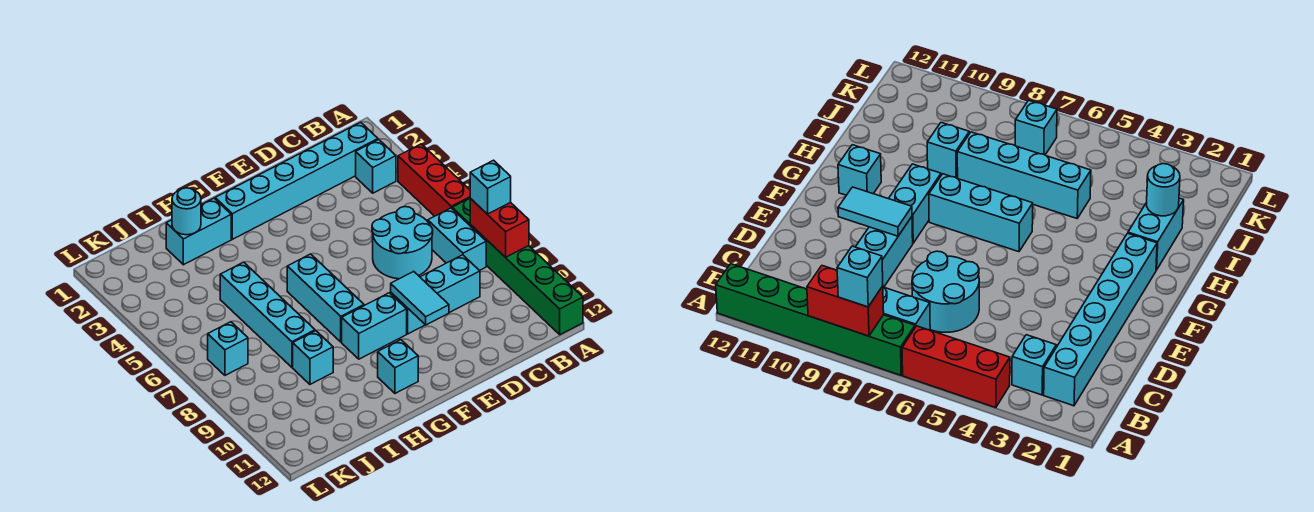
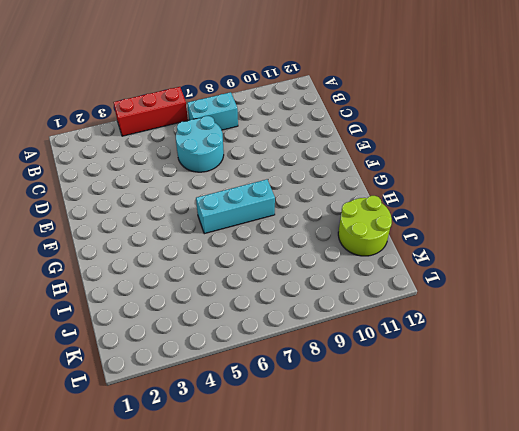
lime 2x2 round brick [338,196,392,256] -> none
none -> green 1x6 brick [452,198,583,335]
none -> cyan 1x6 brick [215,122,378,239]
none -> cyan 1x1 brick [356,140,396,193]

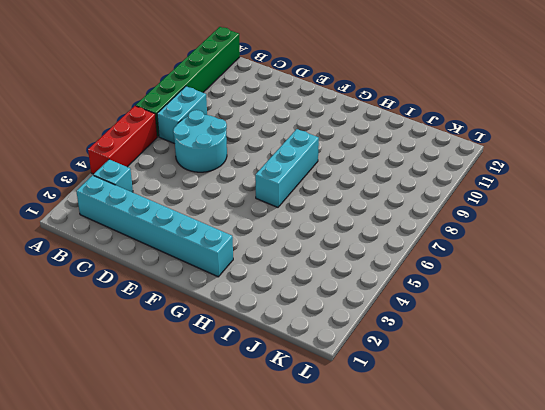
none -> cyan 1x3 brick [391,255,480,334]
none -> cyan 1x2 brick [342,293,407,359]
none -> cyan 1x1 brick [378,340,418,393]

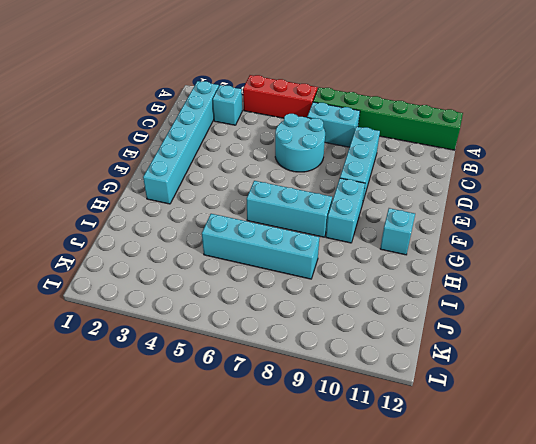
none -> cyan 1x2 brick [166,198,231,265]
none -> cyan 1x1 brick [293,331,333,384]
none -> cyan 1x1 brick [208,322,248,375]

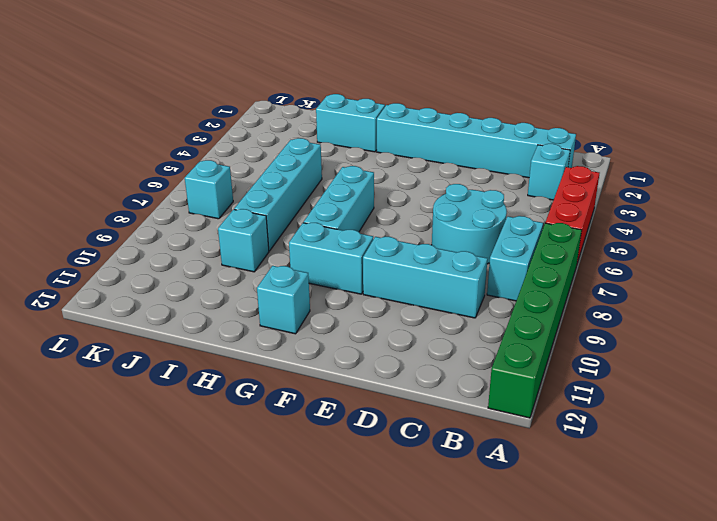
none -> red 1x2 brick [470,198,529,257]
none -> cyan 1x2 tile [391,271,449,325]
none -> cyan 1x1 round brick [172,188,201,235]

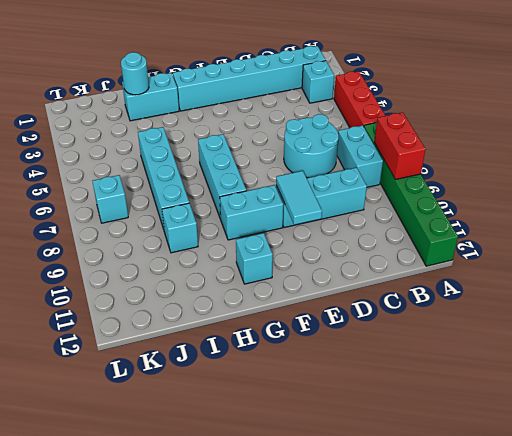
none -> cyan 1x1 brick [470,160,511,214]

